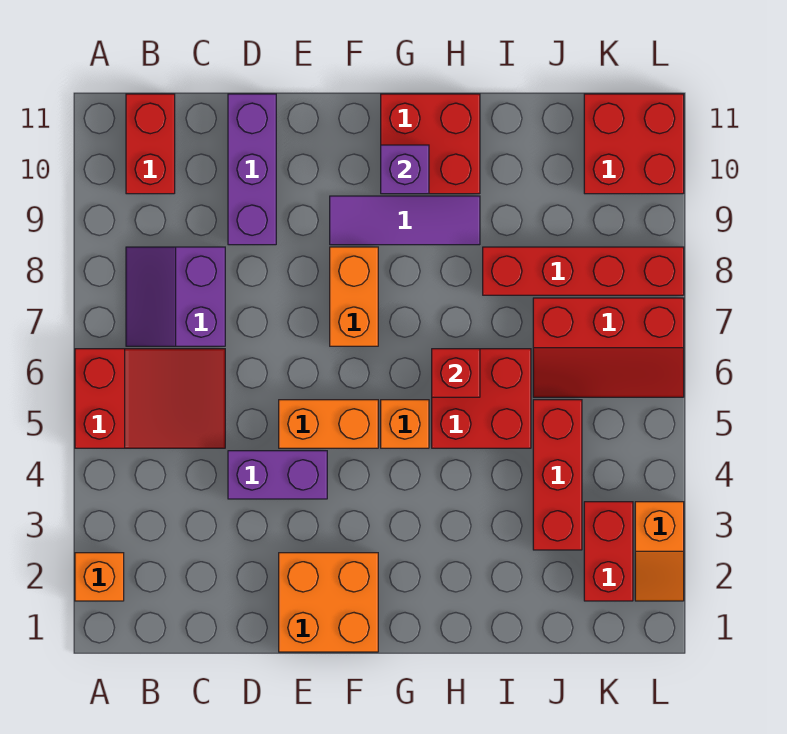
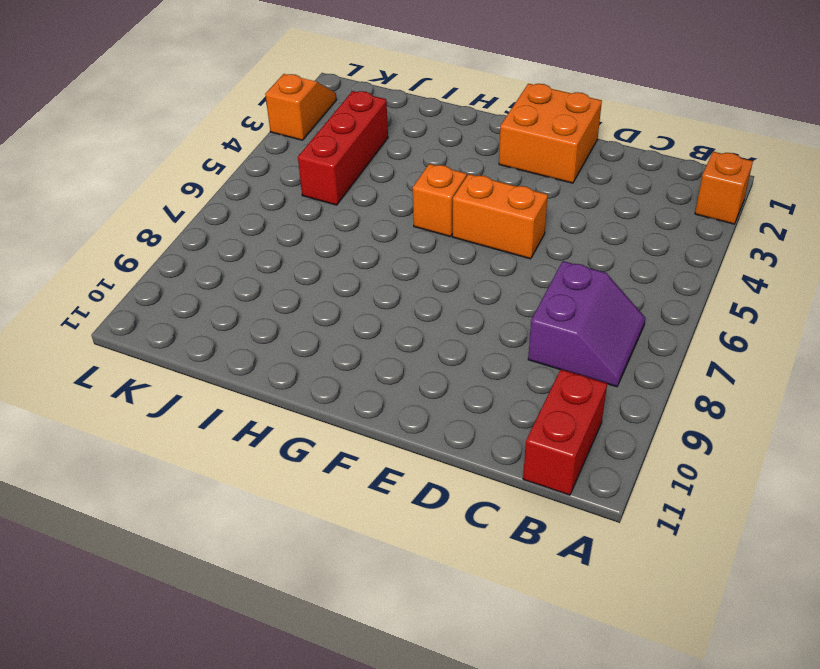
none -> red 2x3 slope [75,349,225,448]
none -> purple 1x2 brick [228,451,327,499]
none -> purple 1x3 brick [228,94,276,245]

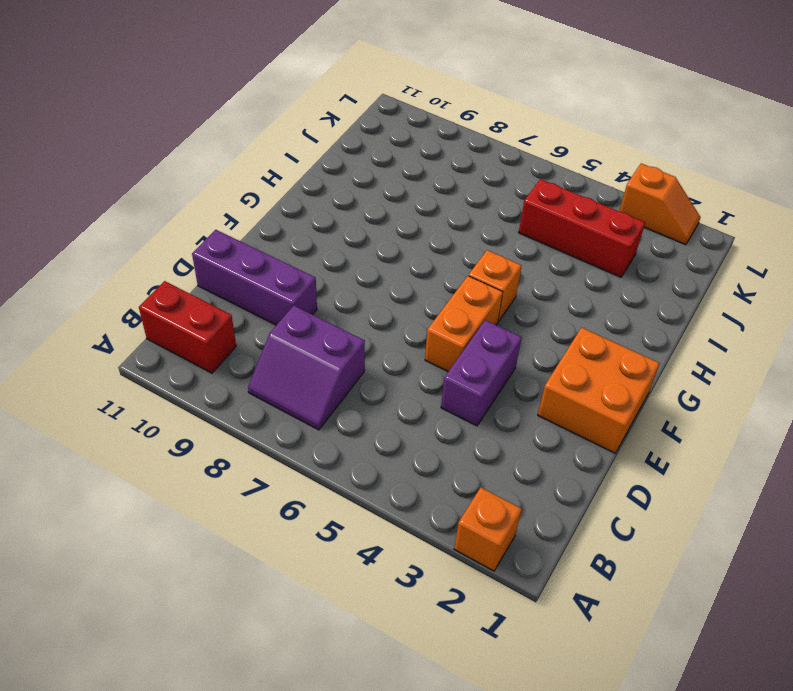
none -> red 2x3 slope [75,349,225,448]
none -> orange 1x2 brick [330,247,378,346]
none -> purple 1x3 tile [330,196,480,245]

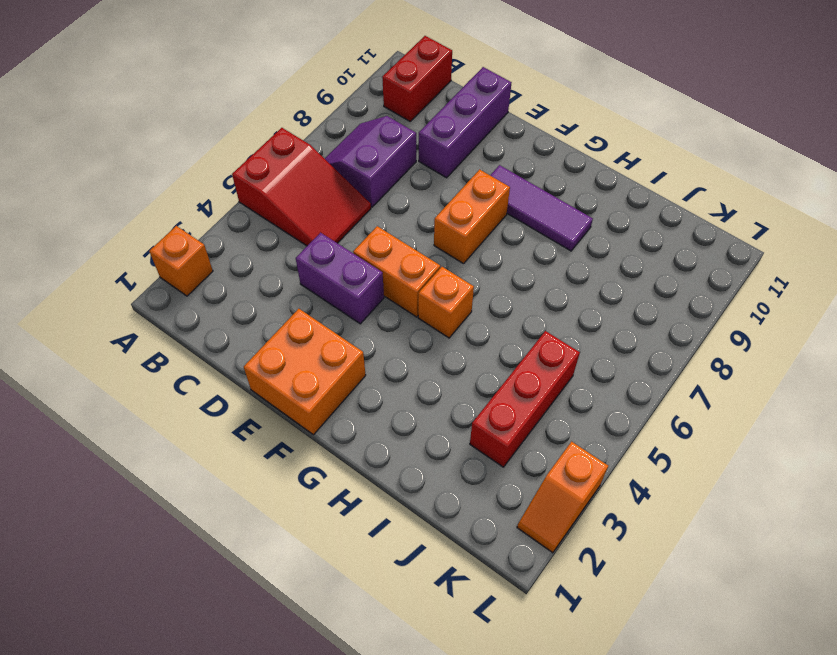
none -> red 2x2 brick [381,94,480,194]
none -> red 2x2 brick [432,349,531,448]
none -> red 1x4 brick [483,247,684,295]

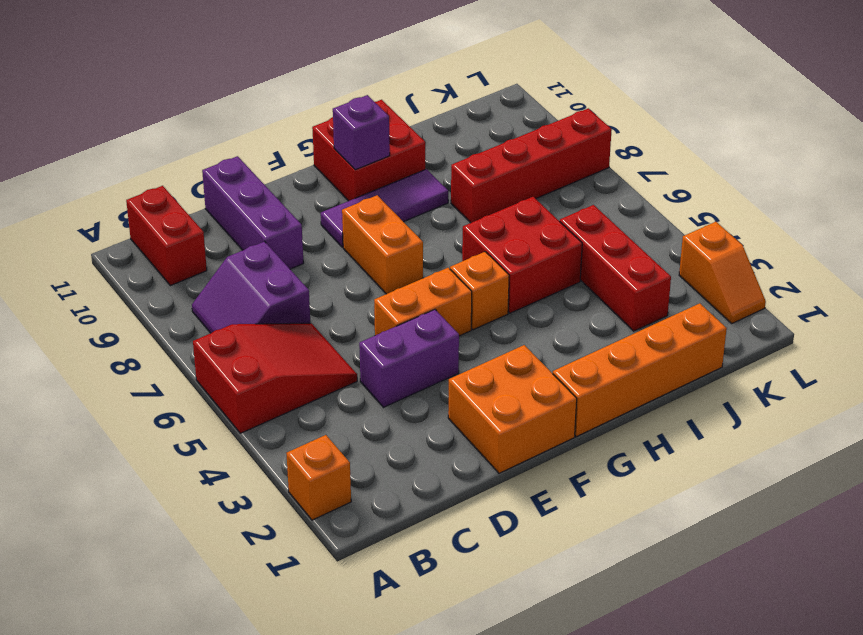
orange 1x4 brick [553,303,727,437] -> none
none -> red 2x3 slope [533,298,684,397]
none -> red 1x2 brick [584,502,633,601]
none -> red 2x2 brick [584,94,684,194]

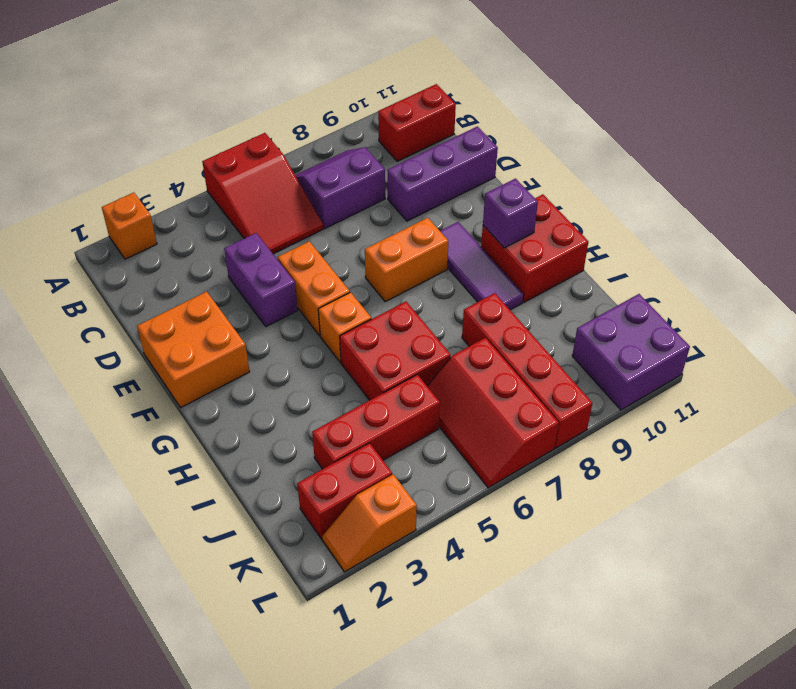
purple 2x2 brick [572,294,690,410] -> red 2x2 brick [584,94,684,194]
none -> red 1x1 brick [432,349,480,397]

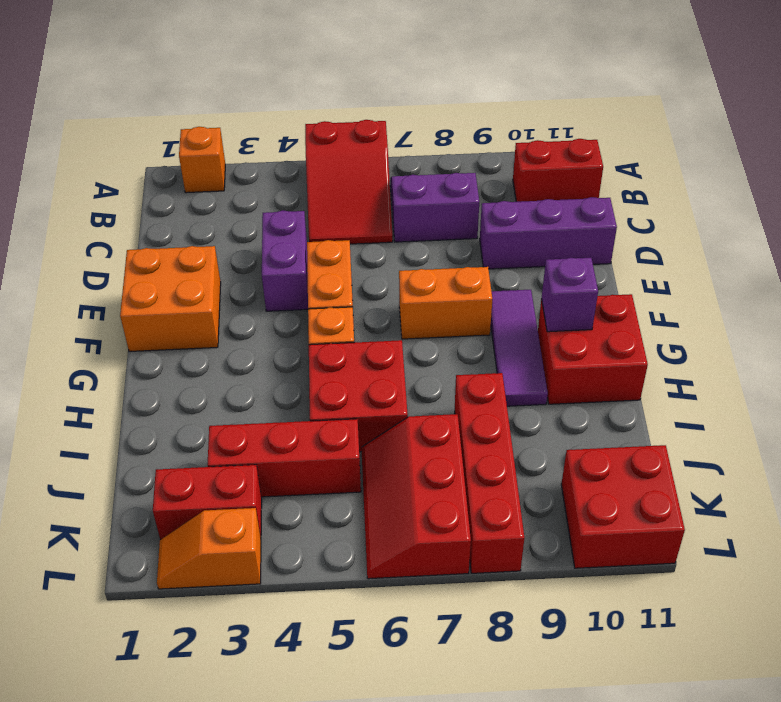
none -> red 1x1 brick [432,349,480,397]

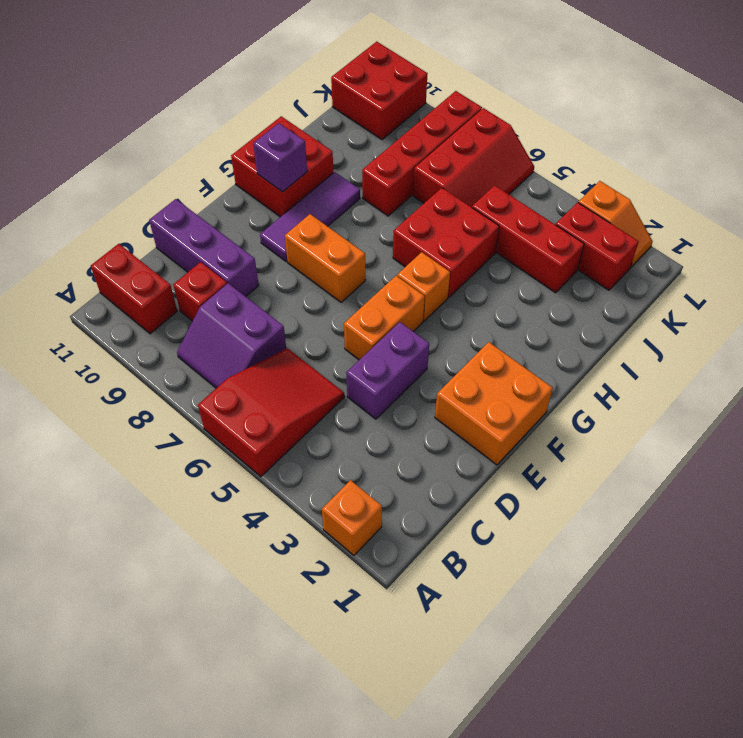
red 1x1 brick [173,262,227,321] -> red 1x1 brick moved to [432,349,480,397]

